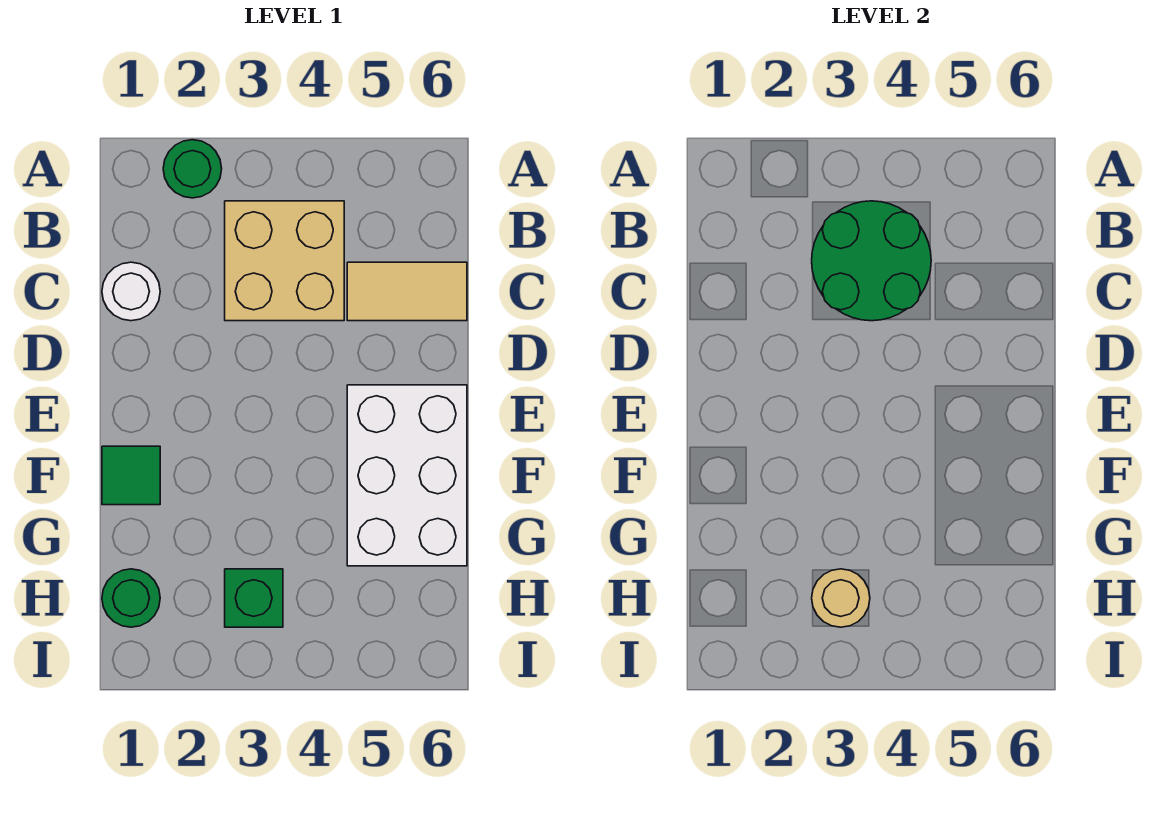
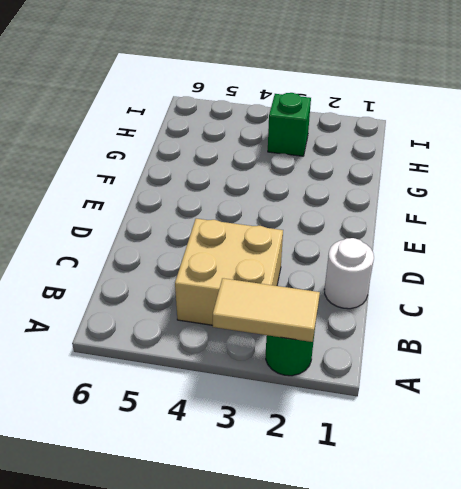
tan 1x2 tile [213,278,320,342] -> tan 1x2 tile moved to [347,262,467,321]
none -> white 2x3 brick [347,385,467,566]
none -> green 1x1 tile [102,446,160,505]

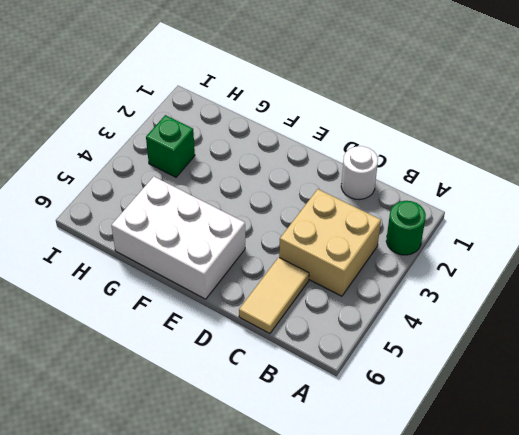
none -> green 1x1 tile [102,446,160,505]
none -> green 1x1 round brick [102,569,160,627]

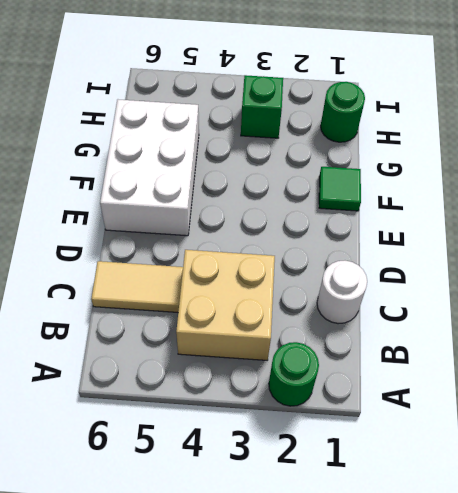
none -> green 2x2 round brick [812,201,931,321]
none -> tan 1x1 round brick [812,569,870,627]

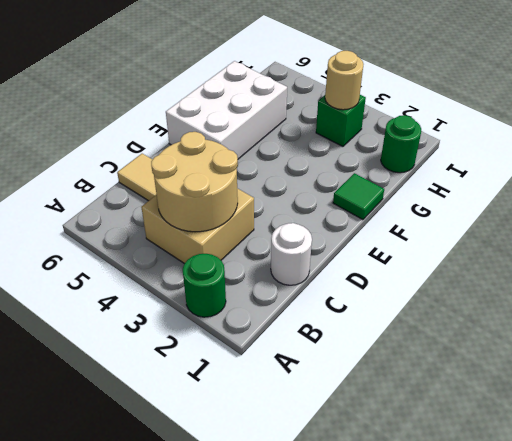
tan 2x2 round brick [151,132,238,232] -> green 2x2 round brick [812,201,931,321]

